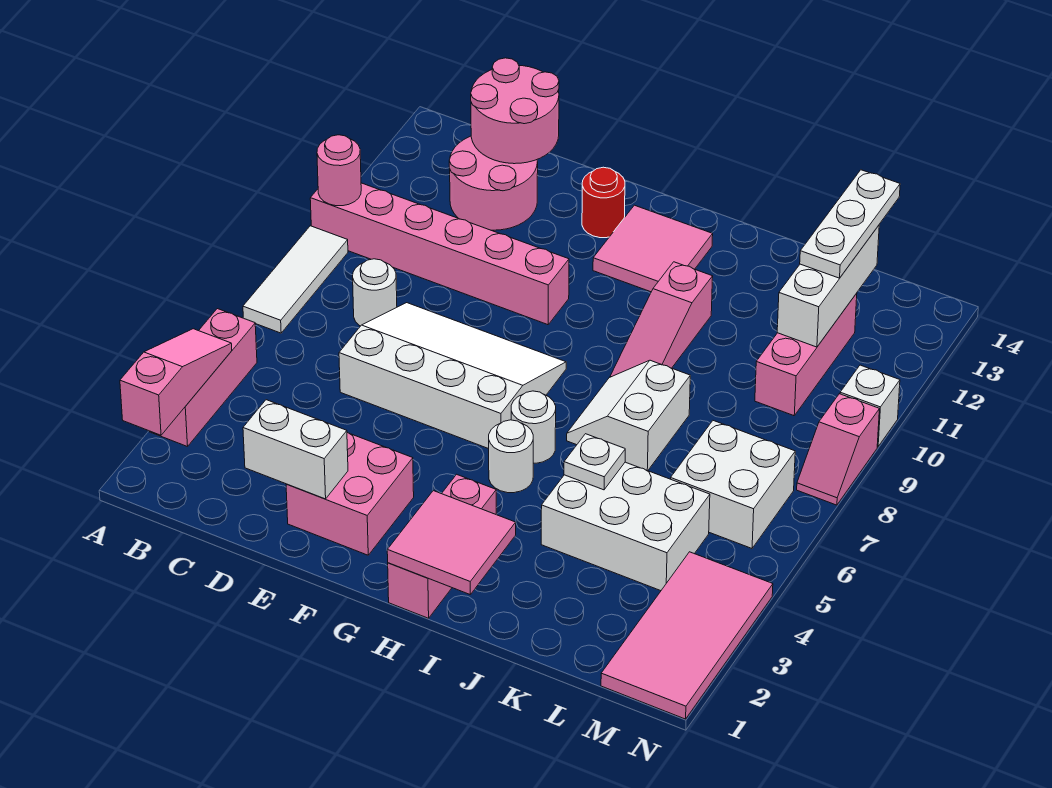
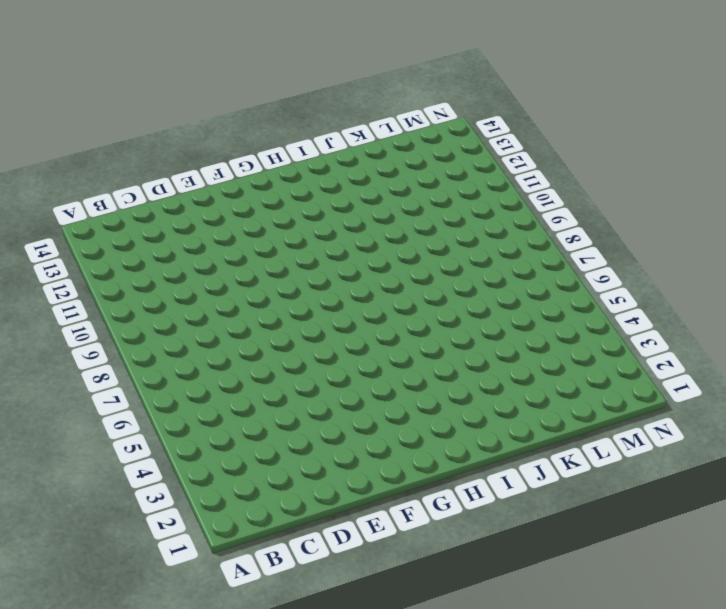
none -> pink 1x3 brick [149,309,257,447]
none -> white 1x3 tile [243,226,348,333]
none -> pink 1x6 brick [310,183,569,325]

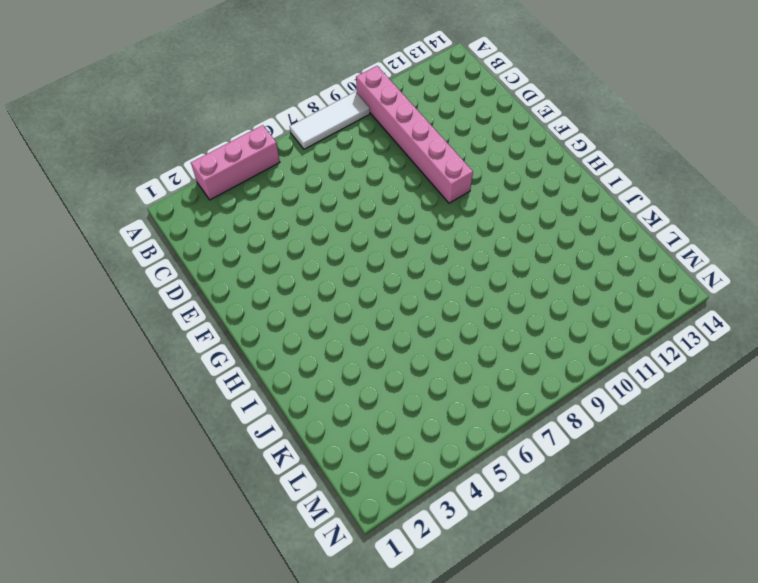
none -> white 1x1 round brick [353,259,397,326]
none -> pink 2x2 round brick [449,136,538,230]
none -> white 3x4 slope [339,303,566,449]

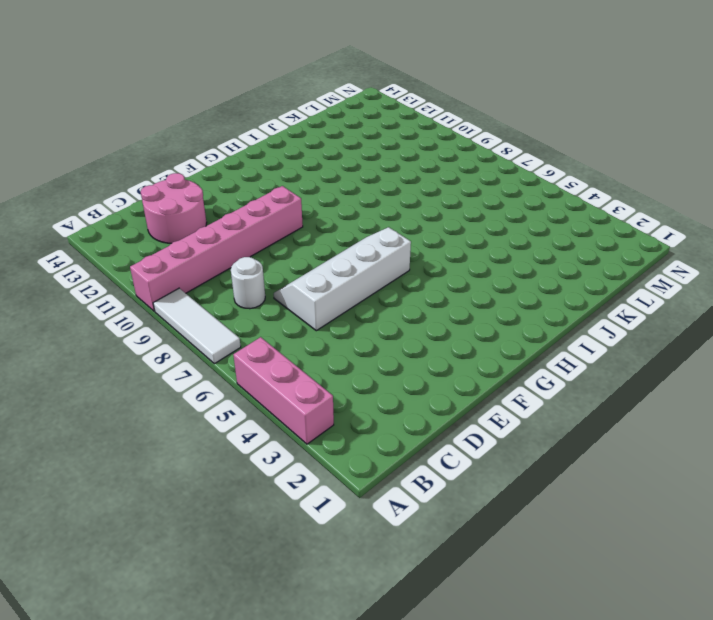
white 2x4 slope [274,227,411,331] -> white 3x4 slope [339,303,566,449]
none -> pink 2x2 brick [286,432,414,555]
none -> red 1x1 round brick [582,167,625,238]
none -> pink 2x2 tile [593,205,713,292]

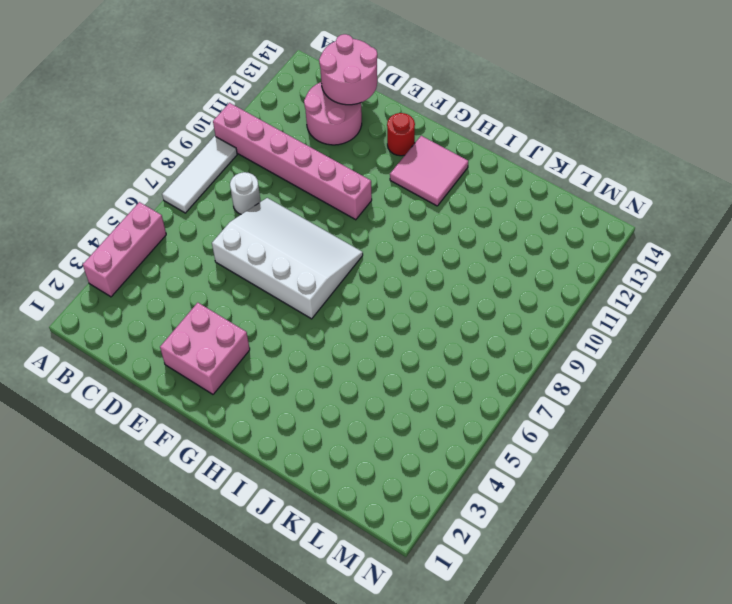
none -> pink 1x3 brick [388,474,496,618]
none -> white 1x1 round brick [489,420,533,493]
none -> white 1x1 round brick [511,391,556,463]

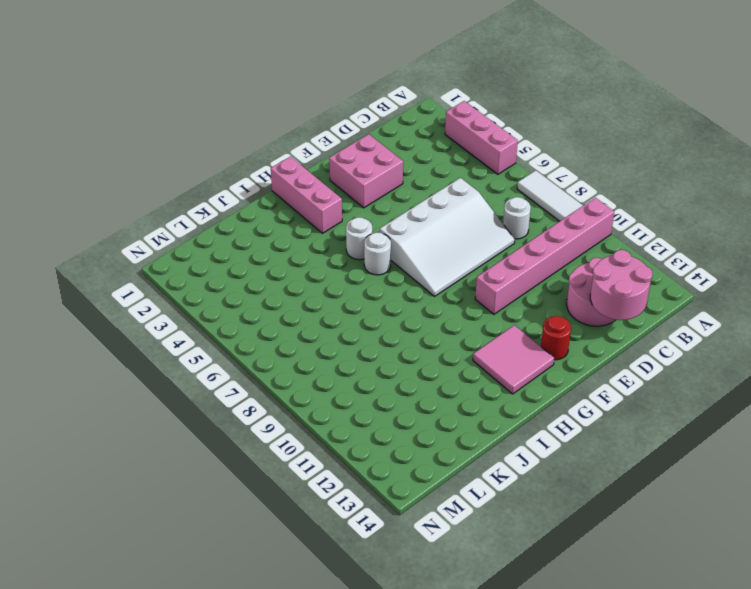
none -> white 2x2 slope [567,360,690,471]
none -> pink 1x3 slope [610,262,713,377]
none -> white 2x3 brick [541,462,710,591]

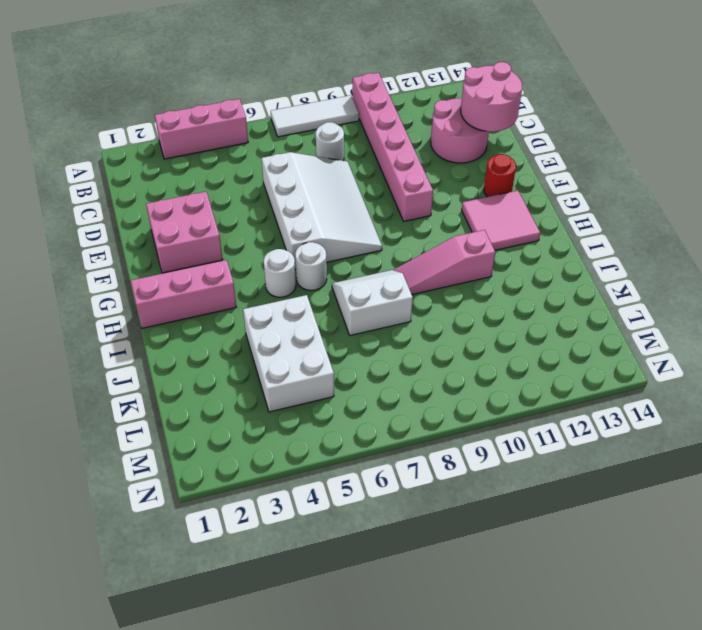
none -> white 2x2 brick [671,421,795,548]
none -> pink 1x3 brick [755,293,857,416]
none -> pink 2x4 tile [601,552,773,719]

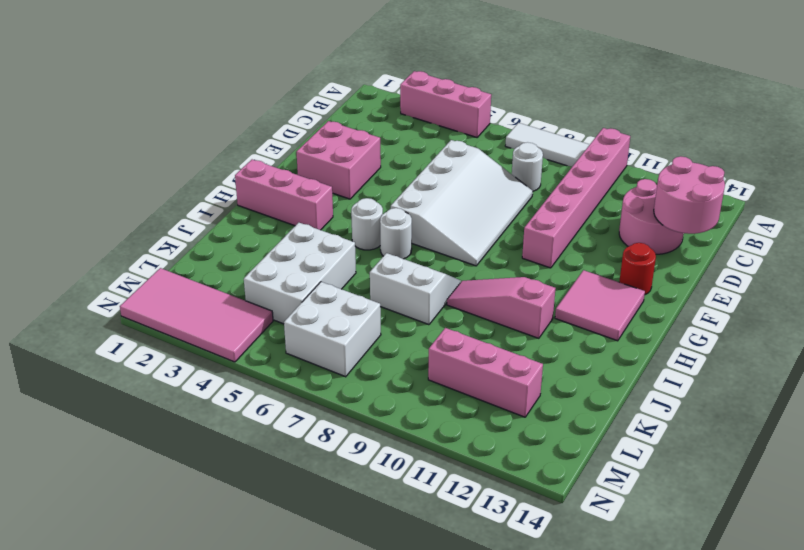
none -> pink 1x2 slope [797,394,879,505]
none -> white 1x1 brick [840,365,900,447]
none -> pink 1x3 slope [120,329,232,435]

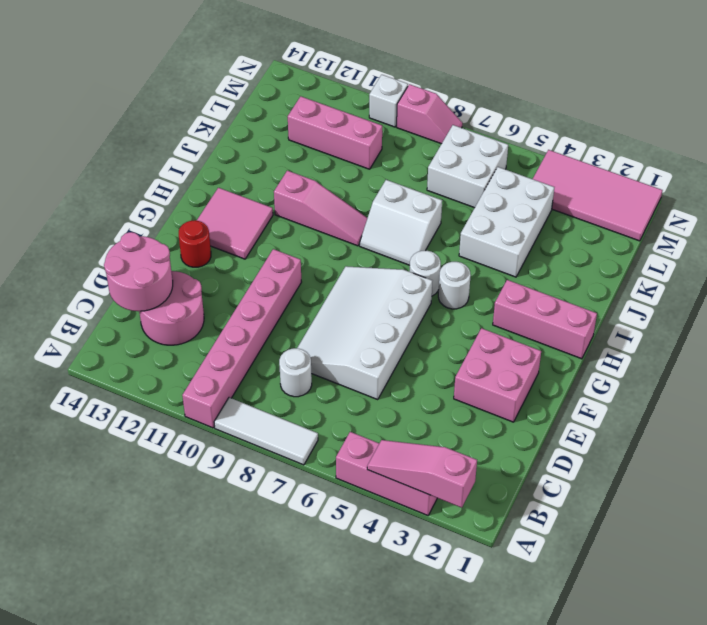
none -> pink 1x1 round brick [317,135,361,206]
none -> white 1x2 brick [243,400,348,499]
none -> pink 2x2 tile [387,491,516,594]

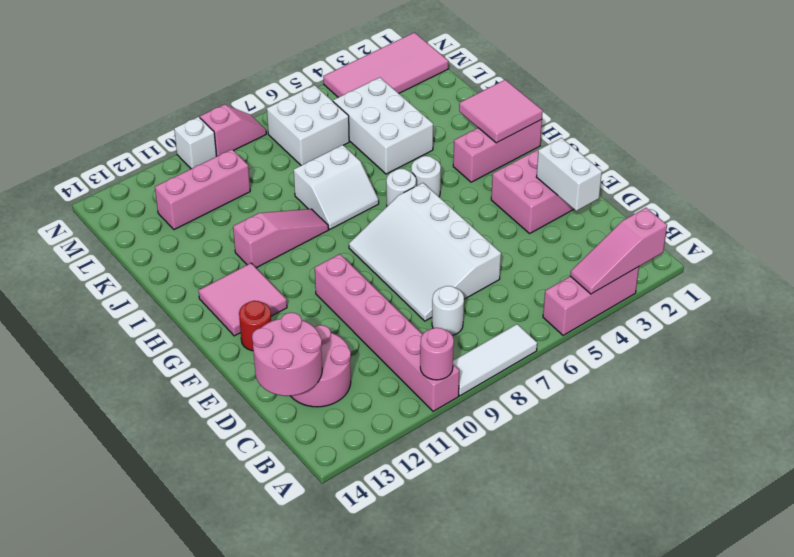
none -> white 1x1 plate [564,434,625,490]
none -> white 1x3 brick [777,225,879,347]
none -> white 1x3 plate [800,170,900,278]

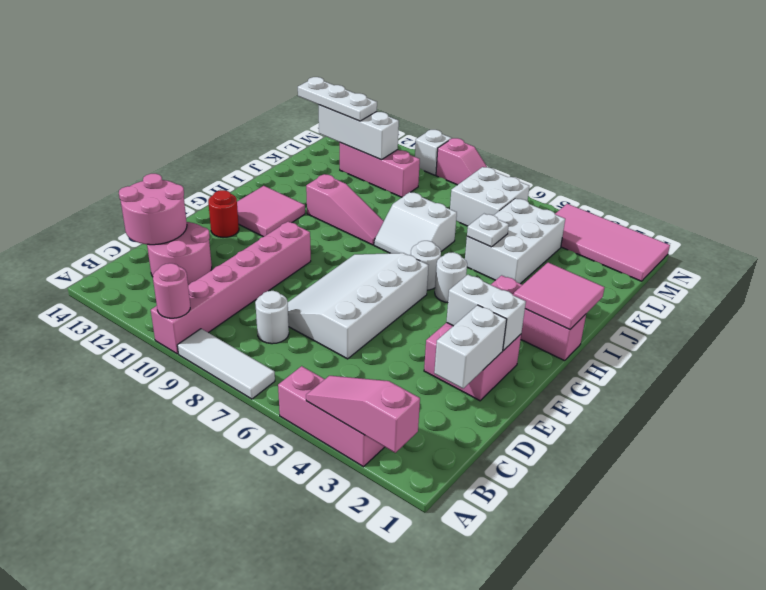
white 1x2 brick [446,275,526,351] -> none

